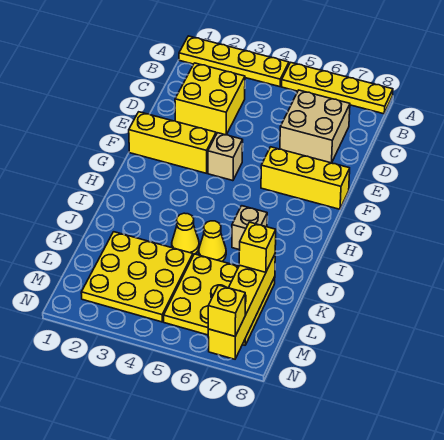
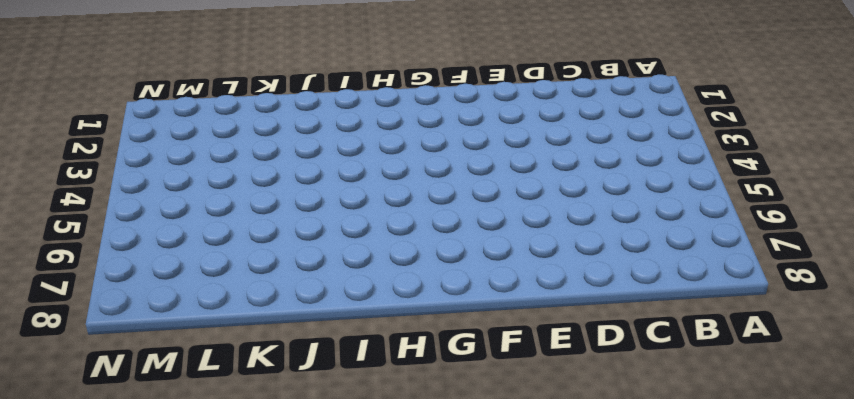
none -> yellow 1x4 plate [179,36,289,87]
none -> yellow 1x4 plate [281,62,393,114]
none -> yellow 2x2 brick [175,63,245,135]

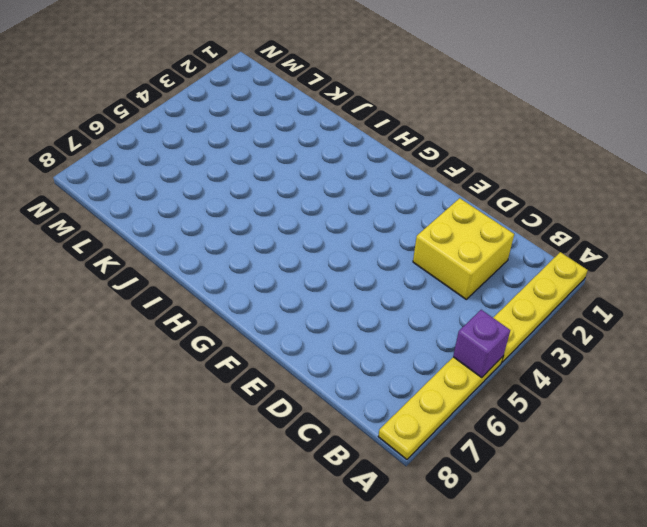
purple 1x1 brick [453,310,510,378] -> none
none -> tan 2x2 brick [280,90,350,163]
none -> yellow 1x3 brick [129,112,216,173]
none -> tan 1x1 brick [208,133,243,181]

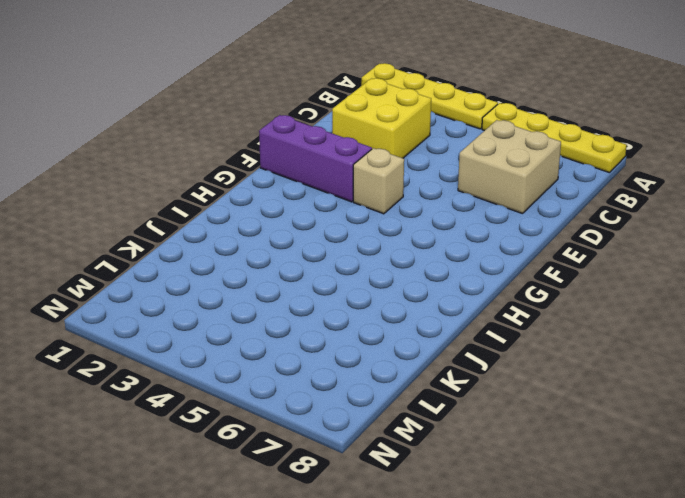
purple 1x3 brick [259,115,372,202] -> yellow 1x3 brick [129,112,216,173]
none -> yellow 1x3 brick [261,147,350,209]
none -> tan 1x1 brick [232,206,267,250]
none -> yellow 1x1 cone [172,213,199,255]

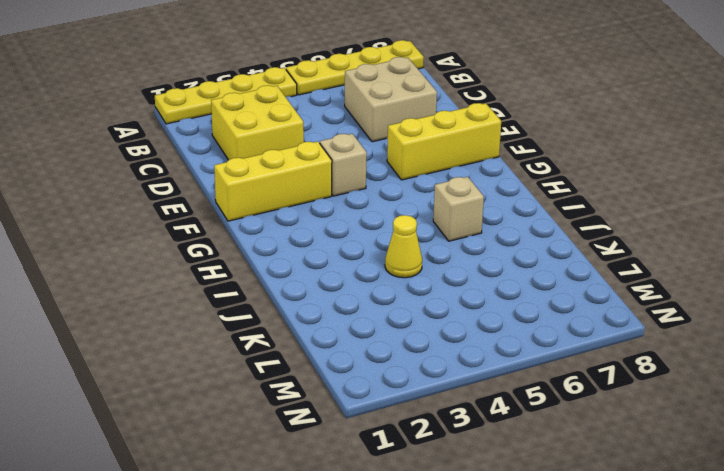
none -> yellow 1x1 cone [199,221,226,261]
none -> yellow 3x3 plate [81,232,193,322]
none -> yellow 3x3 plate [164,254,275,345]

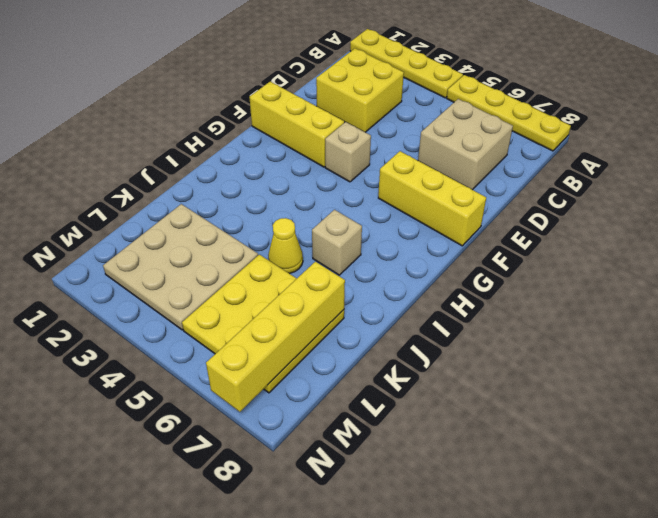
tan 3x3 plate [103,204,258,330] -> yellow 3x3 plate [81,232,193,322]
none -> yellow 1x1 cone [172,213,199,255]
none -> yellow 1x1 brick [239,222,276,272]
none -> yellow 1x1 brick [208,285,245,336]

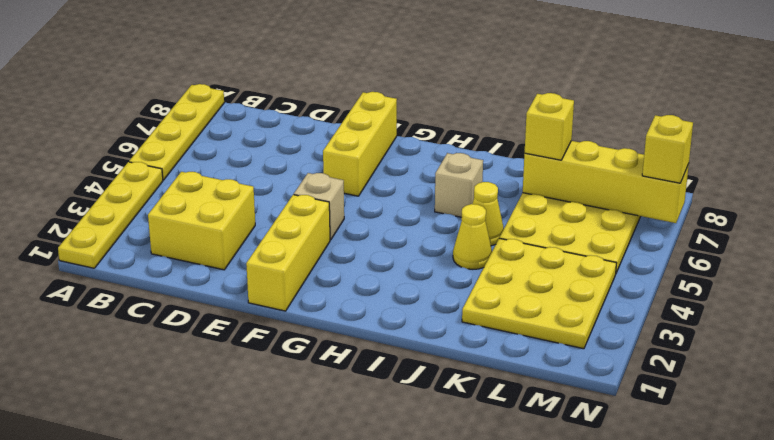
none -> tan 2x2 brick [280,90,350,163]

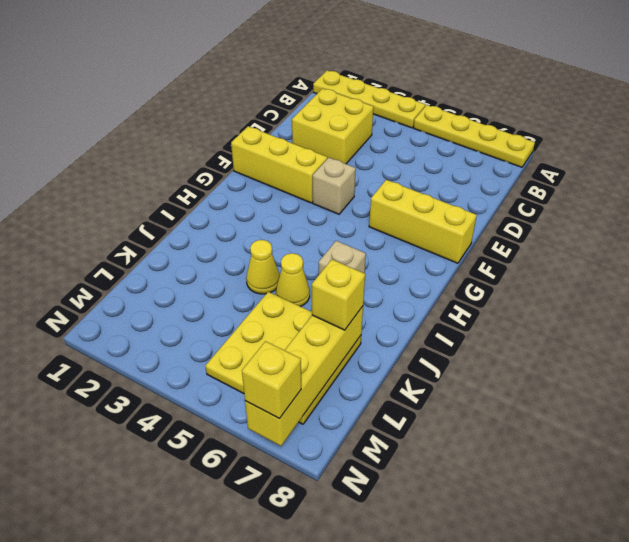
none -> tan 2x2 brick [280,90,350,163]
none -> yellow 3x3 plate [81,232,193,322]

